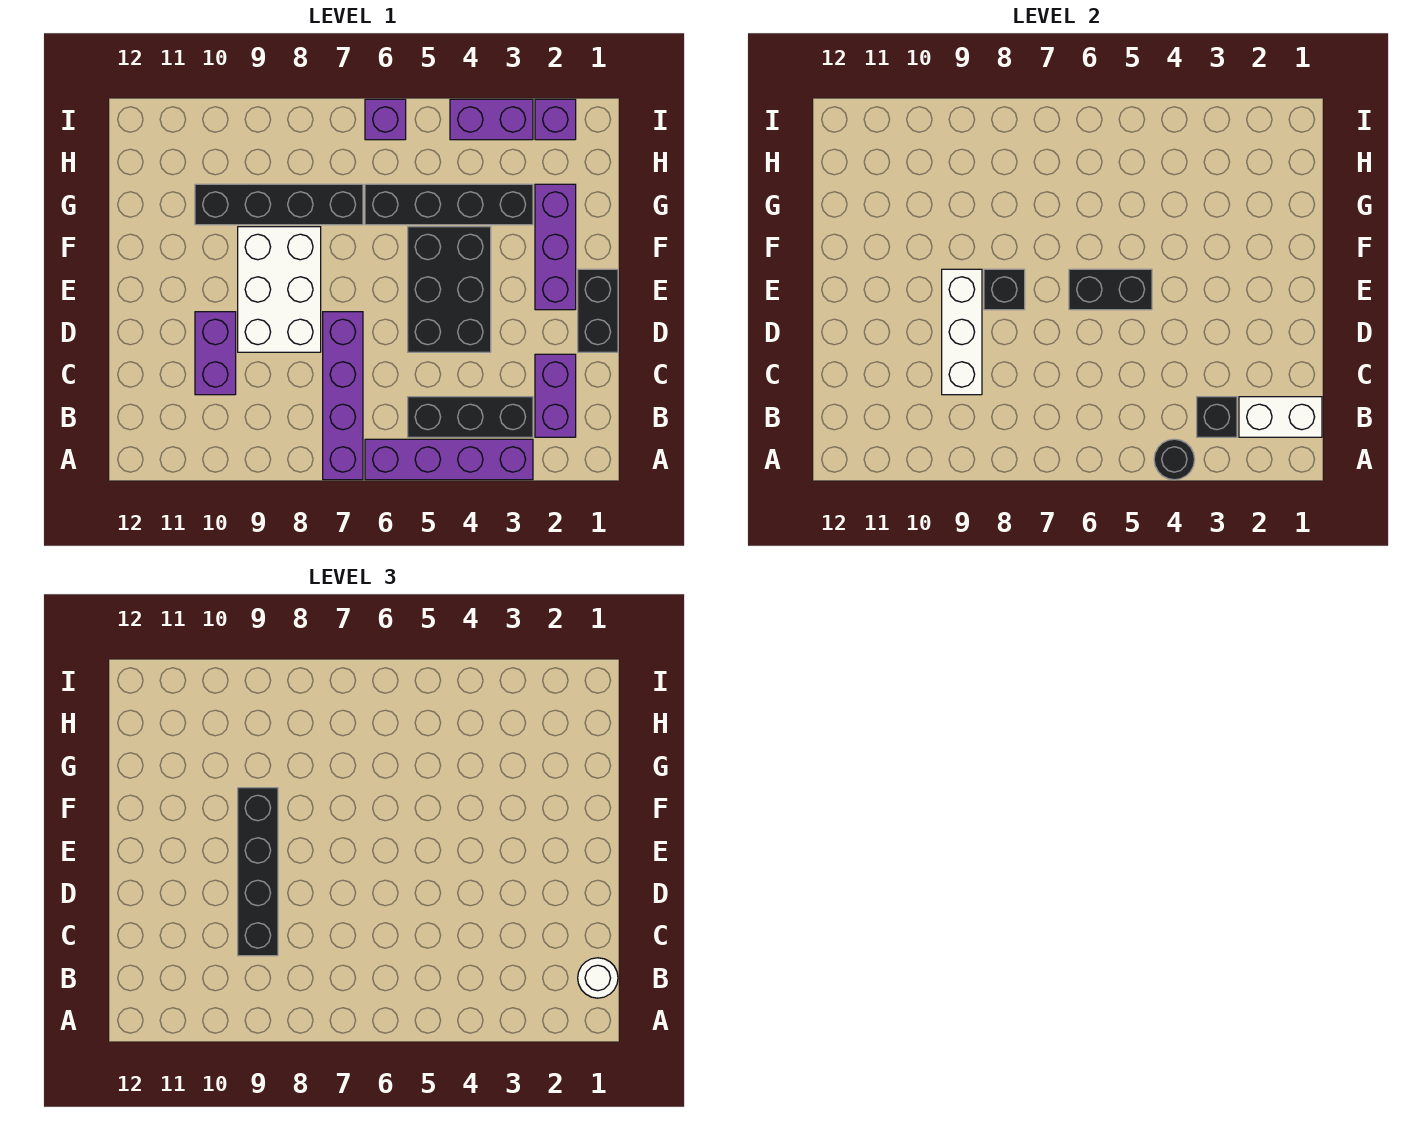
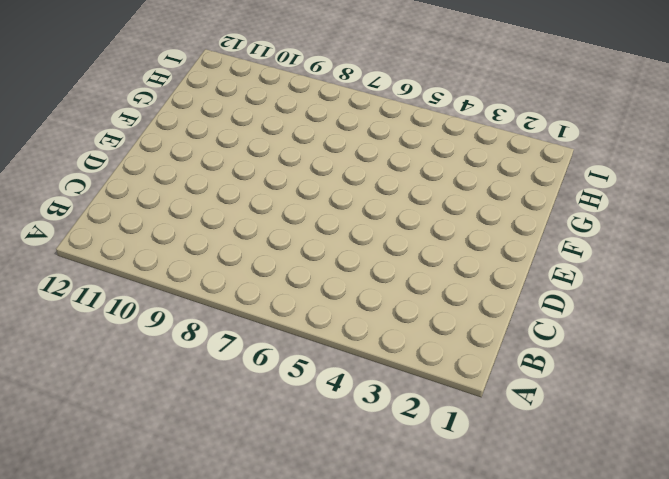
none -> purple 1x4 brick [365,439,533,480]
none -> purple 1x4 brick [323,312,363,480]
none -> purple 1x2 brick [535,354,576,437]

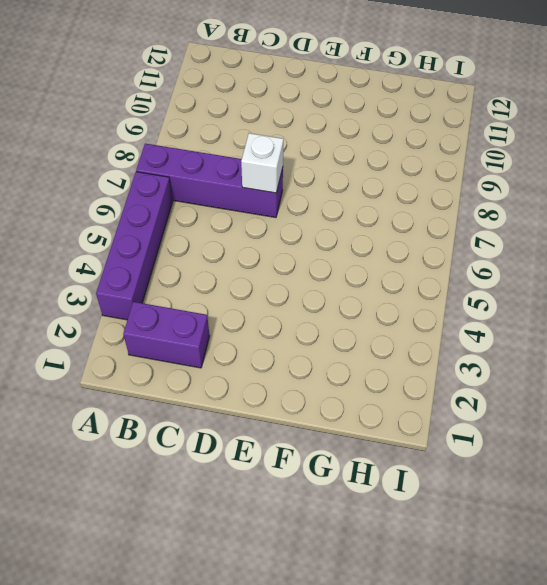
white 1x1 brick [241,133,284,193] -> none
none -> black 1x3 brick [408,397,533,437]
none -> purple 1x2 brick [195,312,236,395]
none -> black 1x2 brick [578,269,618,352]

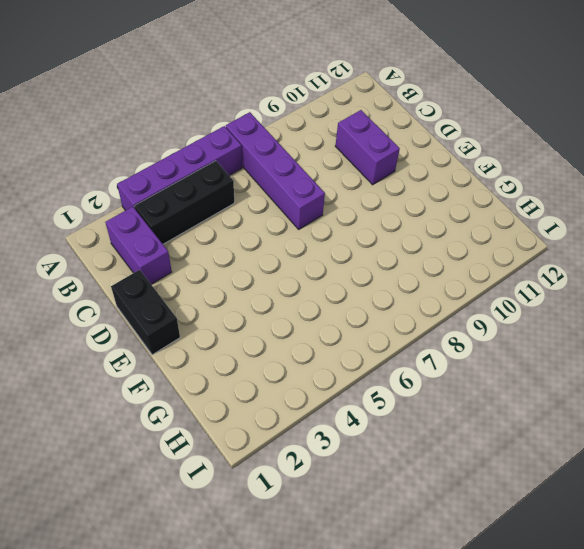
none -> black 2x3 brick [408,227,491,352]
none -> white 2x3 brick [238,227,321,352]
none -> purple 1x3 brick [535,184,576,310]

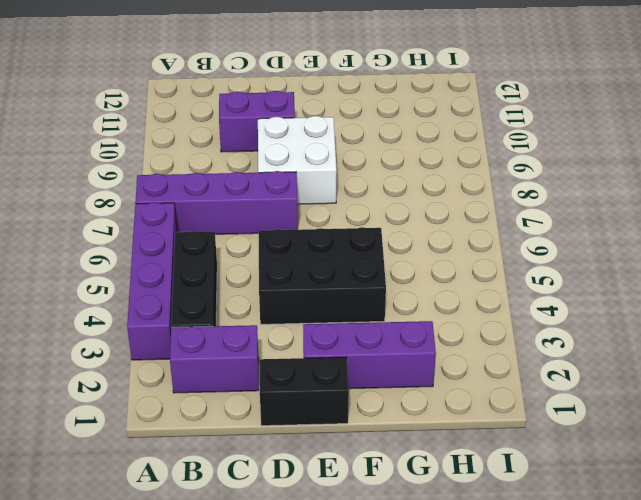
white 2x2 brick [258,116,337,204] -> white 2x3 brick [238,227,321,352]
none -> black 1x4 brick [365,184,533,225]
none -> black 1x4 brick [195,184,363,225]
none -> purple 1x1 brick [535,99,576,140]

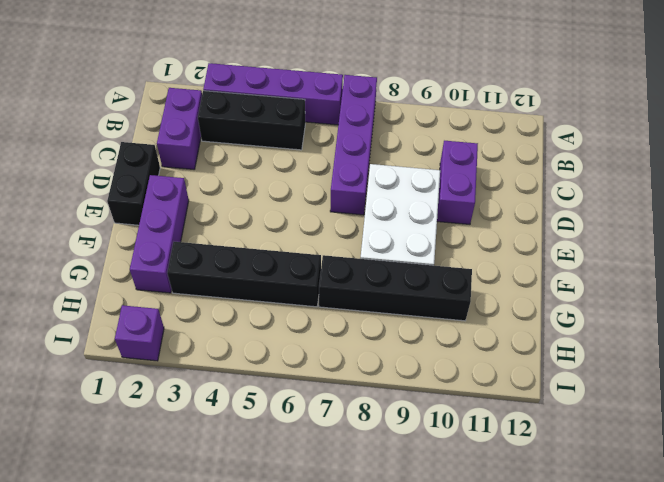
none -> black 2x3 brick [408,227,491,352]
none -> purple 1x2 brick [450,99,533,140]
none -> purple 1x1 brick [365,99,406,140]

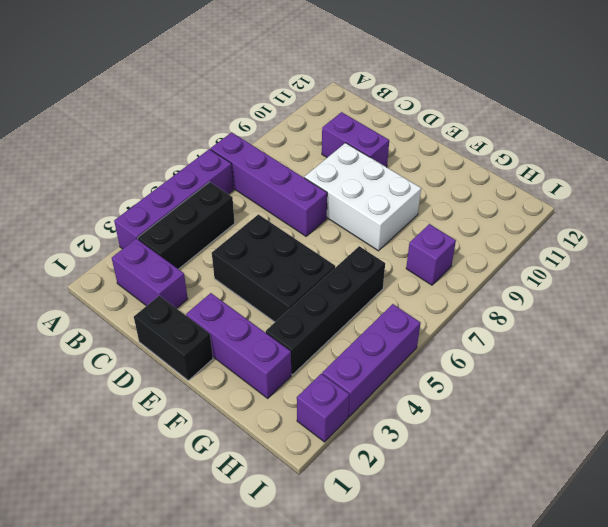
purple 1x1 brick [406,224,456,285] -> purple 1x1 brick moved to [365,99,406,140]
purple 1x3 brick [322,304,421,417] -> purple 1x2 brick [450,99,533,140]
none -> black 1x4 brick [195,184,363,225]
none -> black 1x1 round brick [1154,439,1195,480]
none -> white 1x2 brick [1239,397,1322,437]

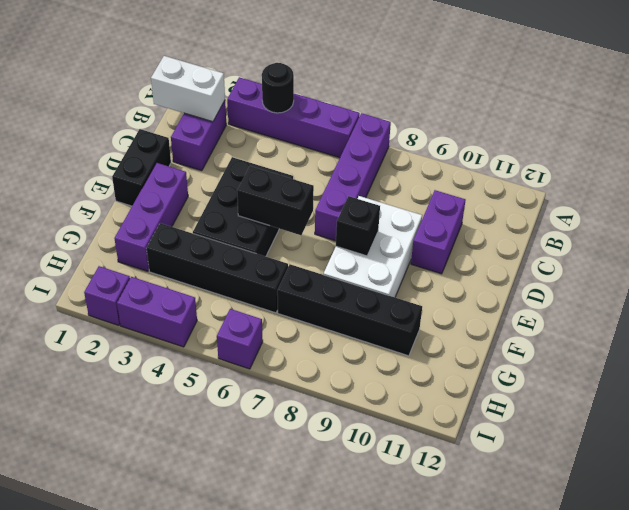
none -> black 1x3 brick [408,397,533,437]
none -> black 1x1 brick [1197,397,1237,437]
none -> white 1x3 brick [942,269,982,395]

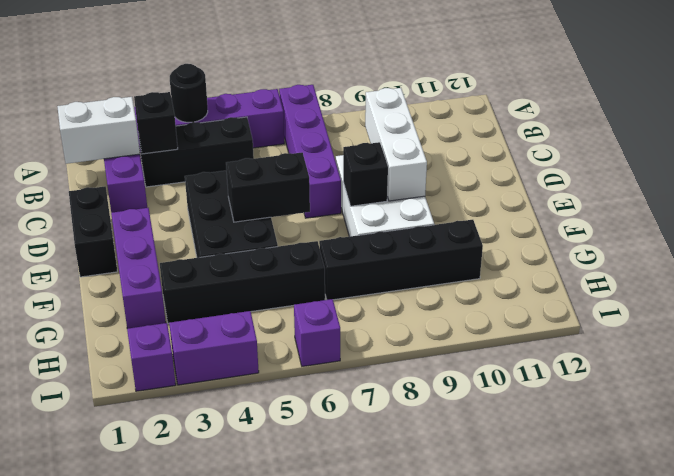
none -> purple 1x2 brick [195,312,236,395]
none -> white 1x1 round brick [578,958,618,998]
none -> black 1x4 brick [238,788,278,956]

